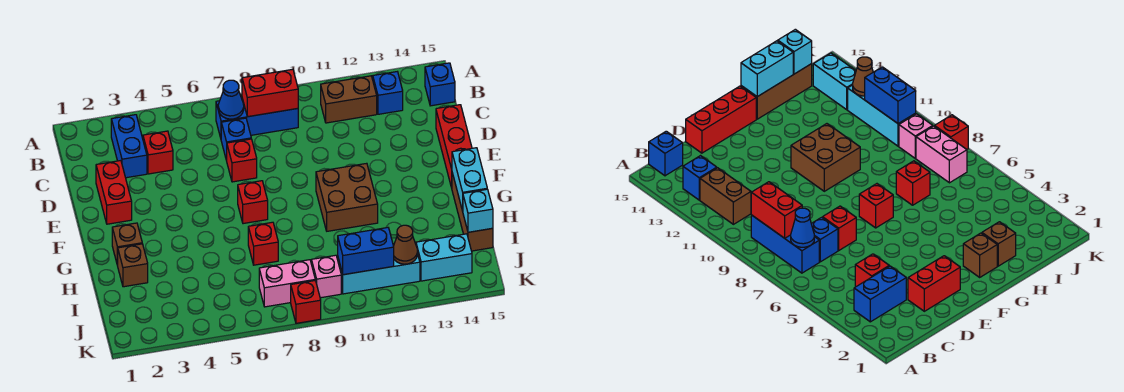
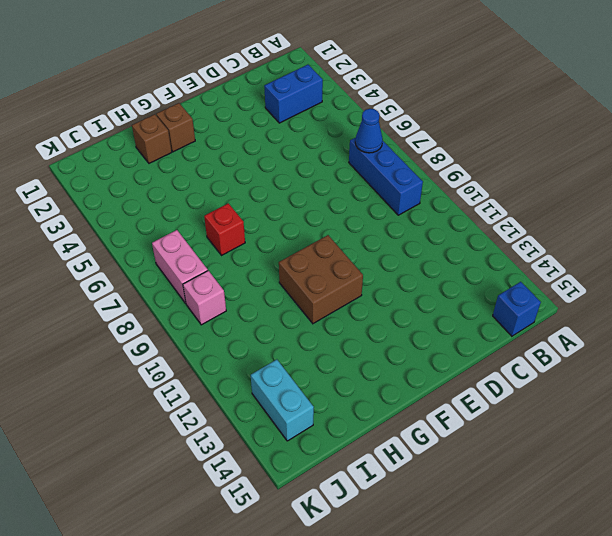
none -> brown 1x2 brick [321,76,377,123]
none -> blue 1x1 brick [373,72,403,114]
none -> red 1x1 brick [143,131,173,174]

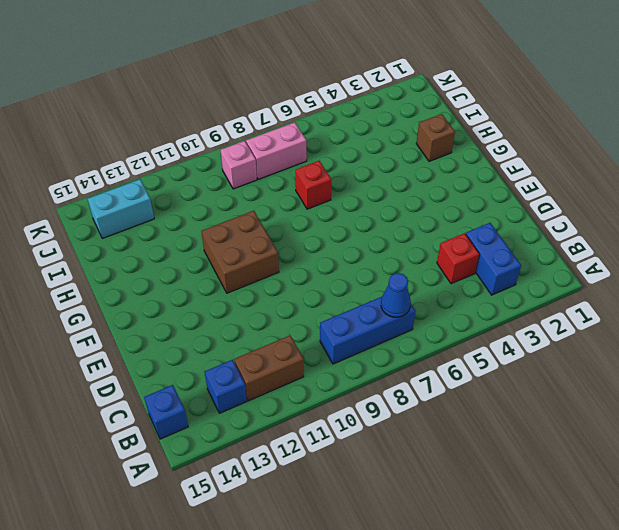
none -> blue 1x1 brick [221,118,251,161]
none -> red 1x2 brick [96,161,132,224]
none -> red 1x1 brick [227,139,257,182]

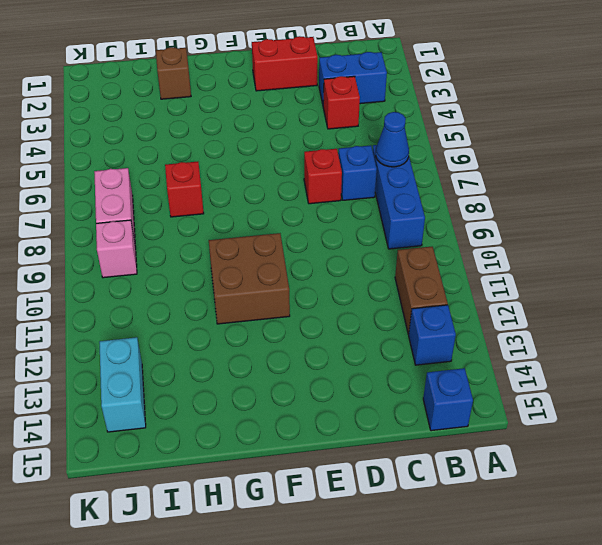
none -> red 1x3 brick [436,105,472,188]
none -> red 1x1 brick [238,181,268,224]
none -> brown 1x1 brick [112,223,142,266]

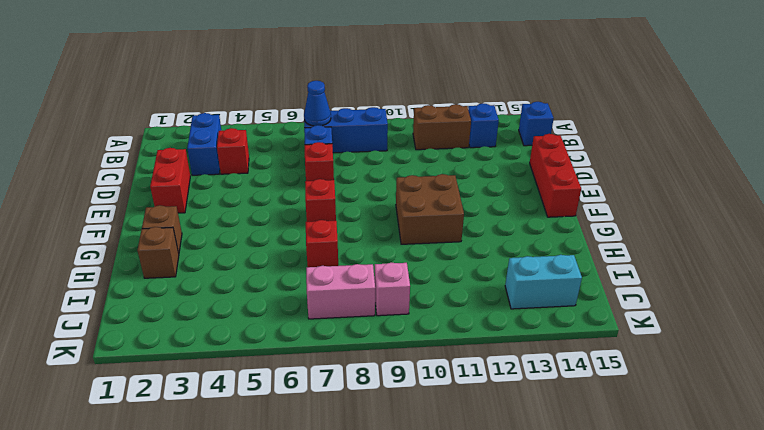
none -> brown 1x3 brick [452,173,493,251]
none -> cyan 1x3 brick [338,253,420,294]
none -> red 1x1 brick [291,280,321,323]

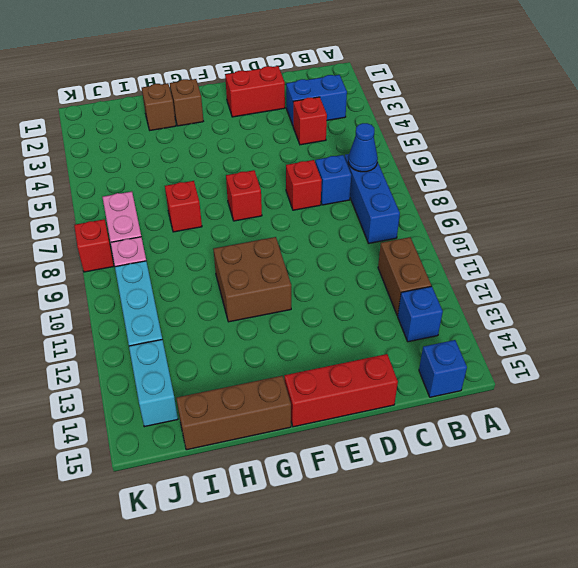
none -> red 1x2 brick [242,69,298,117]
none -> cyan 1x2 brick [452,148,487,211]
none -> cyan 1x1 brick [463,189,493,232]

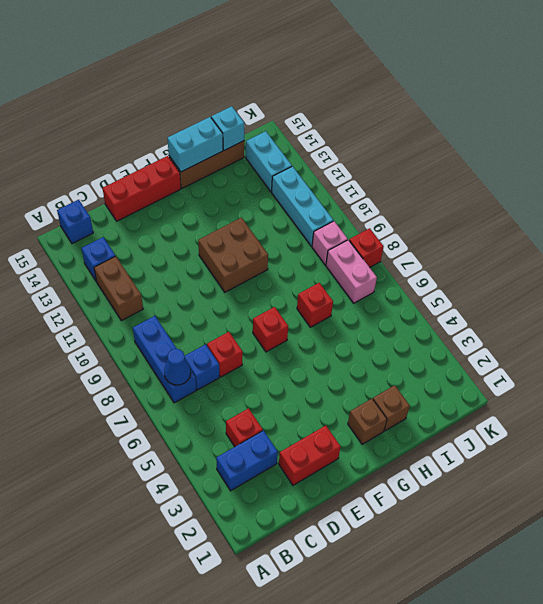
none -> red 1x2 brick [242,69,298,117]
none -> blue 1x2 brick [338,228,394,275]
none -> brown 1x1 cone [394,225,417,264]

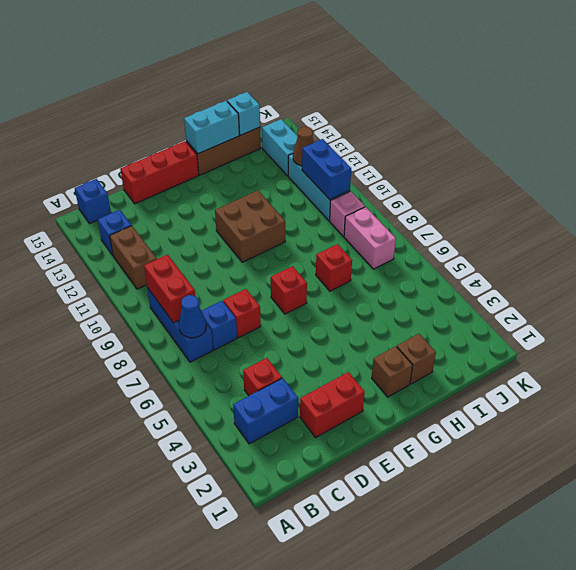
none -> red 1x1 brick [291,280,321,323]

